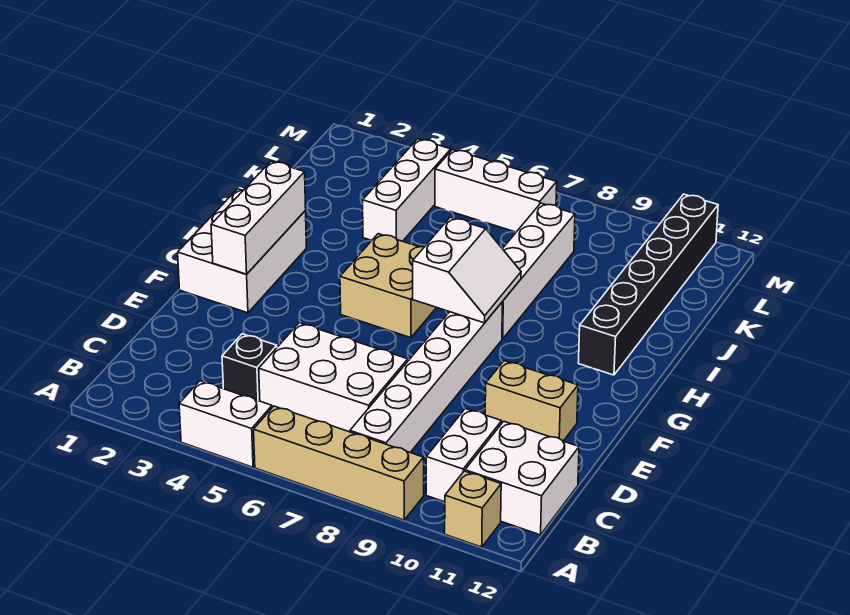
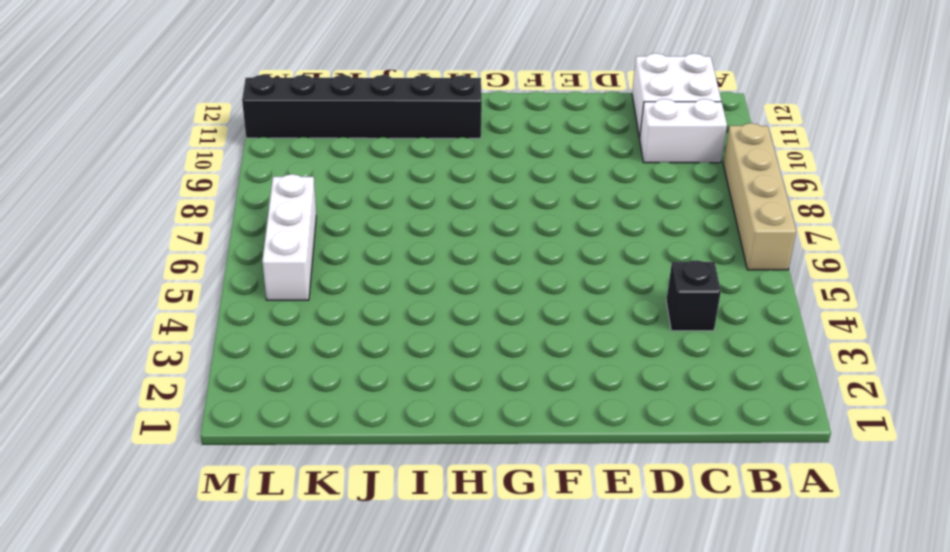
none -> white 1x2 brick [179,381,272,467]
none -> tan 1x1 brick [445,471,501,547]
none -> white 1x6 brick [350,303,502,452]

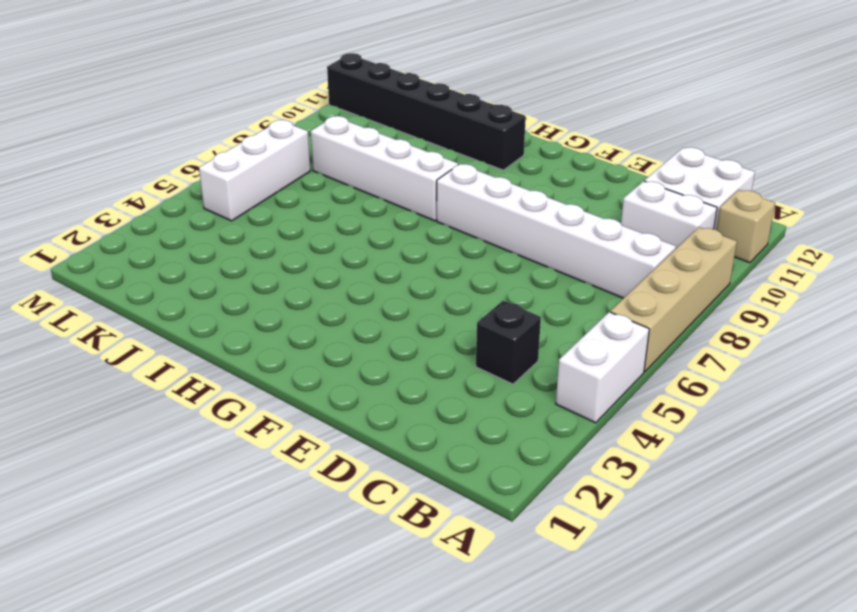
none -> white 2x3 brick [259,323,408,432]
none -> tan 1x2 brick [485,361,578,441]
none -> white 2x3 brick [178,189,306,313]

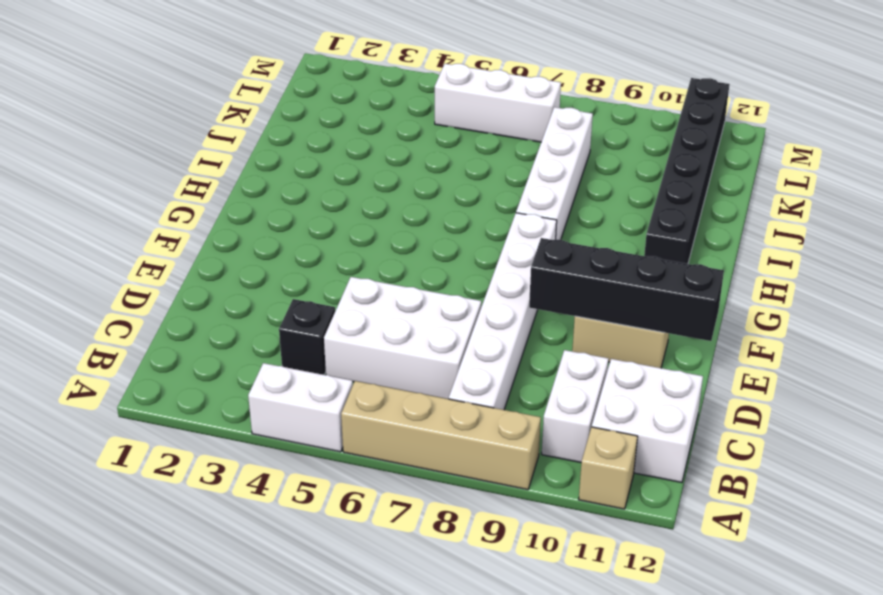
black 1x4 brick [529,238,724,341] -> none
none -> white 2x3 brick [178,189,306,313]
none -> tan 2x2 brick [340,234,436,338]
none -> white 1x3 brick [363,139,451,241]

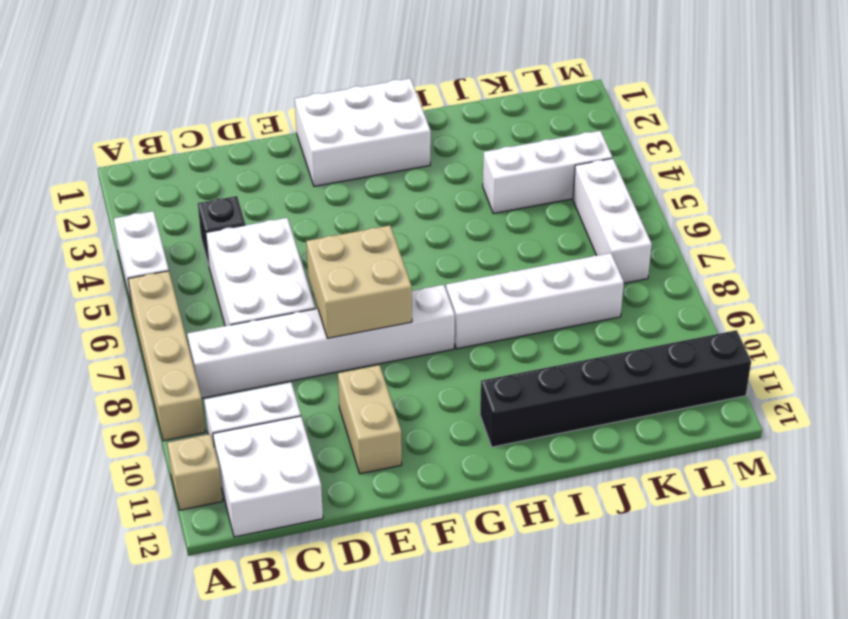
tan 2x2 brick [306,225,412,338] -> tan 2x2 brick moved to [340,234,436,338]
none -> white 1x3 brick [211,161,306,274]
none -> white 2x2 slope [413,218,521,323]

